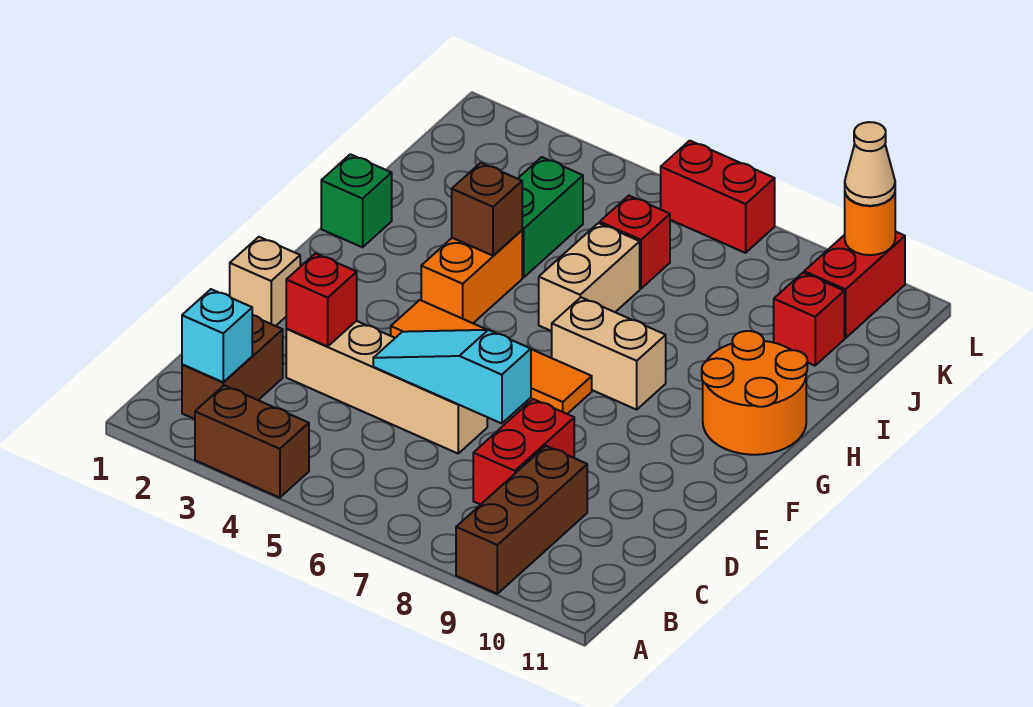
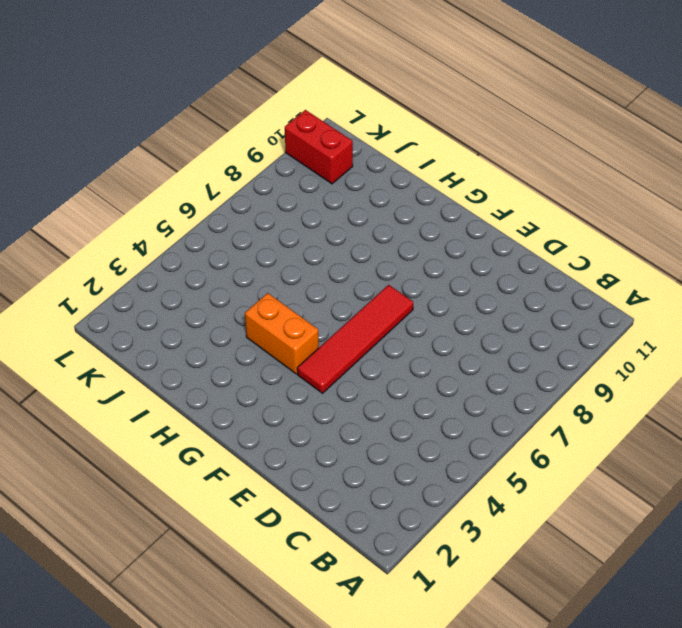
red 1x4 tile [297,285,413,393] -> orange 1x4 tile [391,300,592,414]
none -> brown 1x2 brick [195,385,309,498]
none -> brown 1x3 brick [456,446,587,594]
none -> brown 1x2 brick [182,315,283,419]

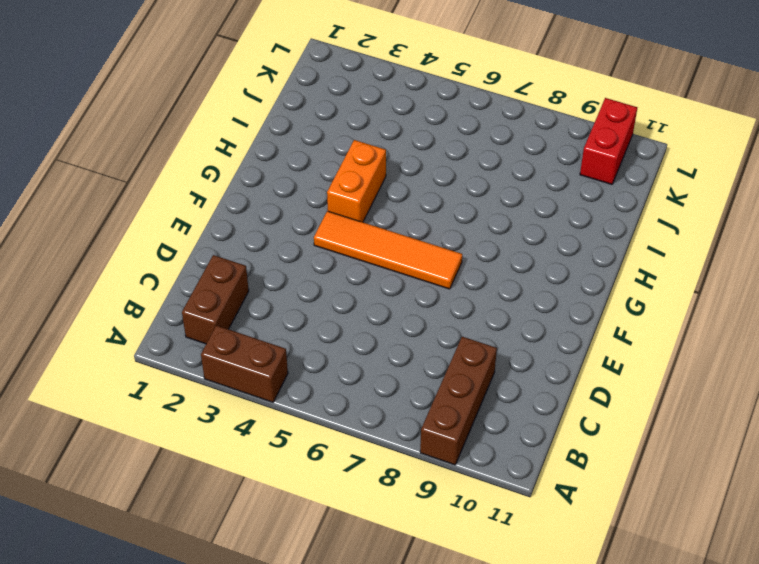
none -> red 1x2 brick [473,399,574,505]
none -> tan 1x4 brick [286,321,487,453]
none -> tan 1x1 brick [230,237,300,326]

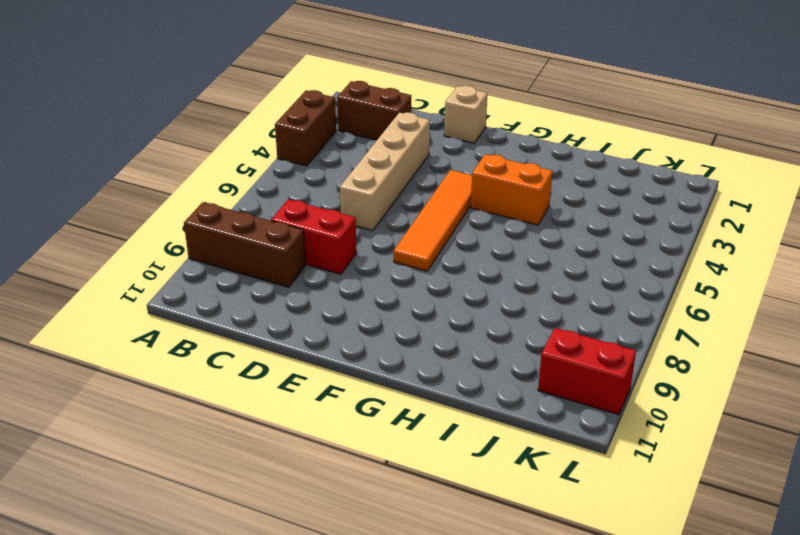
none -> tan 1x2 brick [552,297,666,410]
none -> orange 2x2 round brick [702,331,807,455]
none -> green 1x1 brick [321,154,392,247]

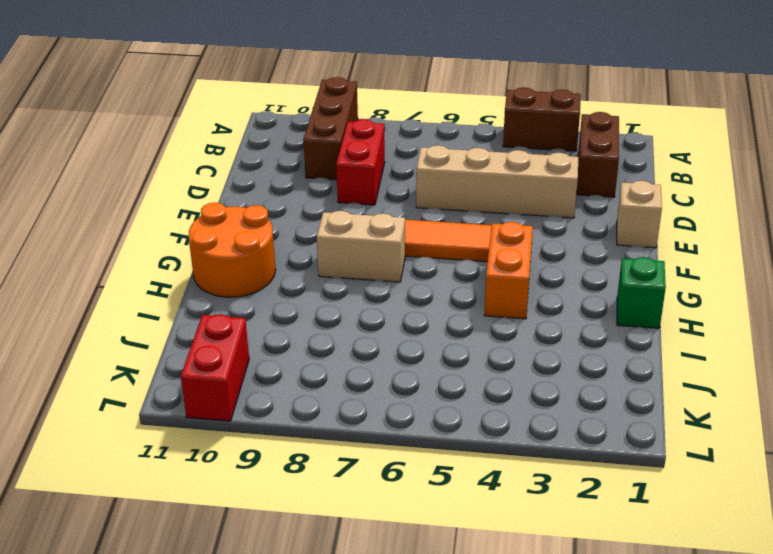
none -> tan 1x2 brick [539,223,640,331]
none -> green 1x2 brick [518,157,583,278]
none -> red 1x1 brick [600,196,670,289]

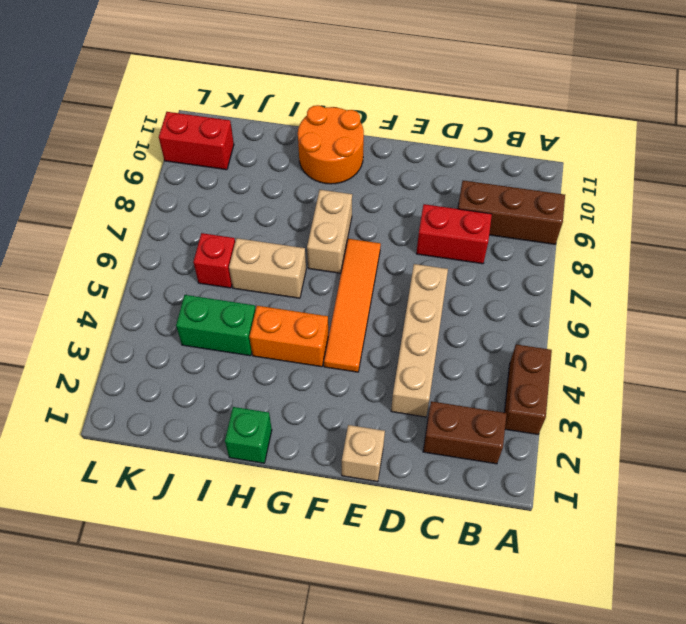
none -> red 1x1 brick [774,273,844,366]
none -> red 1x2 brick [660,141,775,253]
none -> cyan 1x1 brick [182,289,252,382]

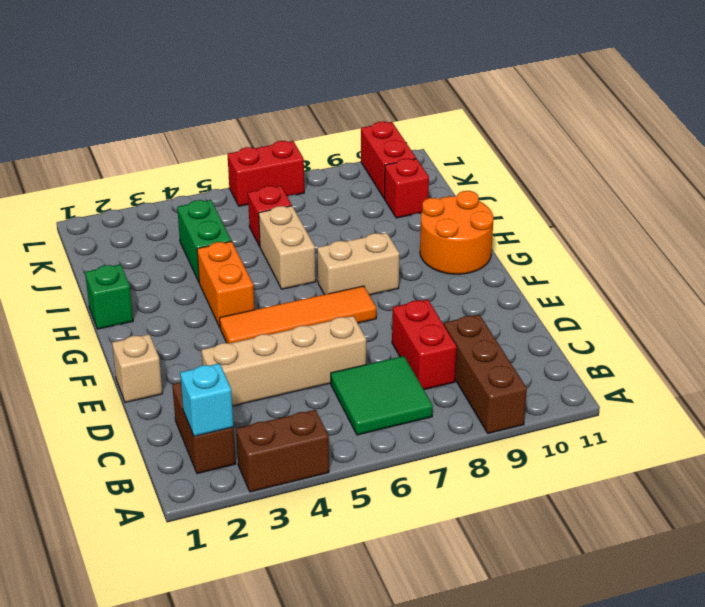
green 2x2 tile [331,356,433,435] -> none
none -> red 1x1 brick [286,253,357,346]
none -> cyan 1x3 slope [373,330,531,424]
none -> brown 1x1 brick [452,163,522,256]

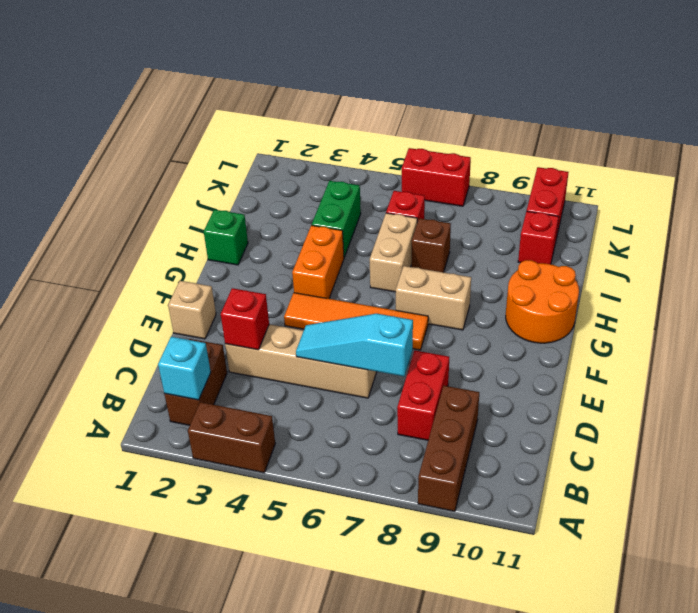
brown 1x1 brick [411,218,451,272] -> brown 1x1 brick moved to [452,163,522,256]
none -> orange 1x1 round brick [845,193,895,255]
none -> tan 1x1 cone [845,122,895,206]

